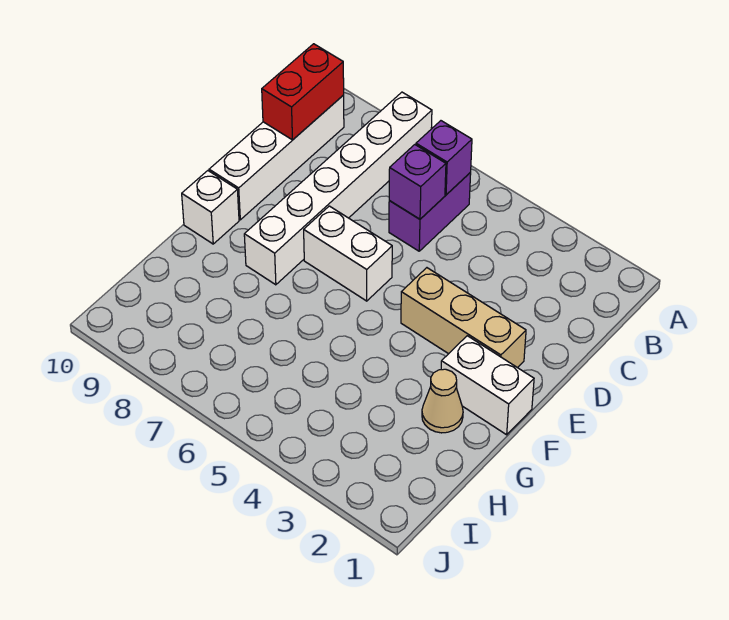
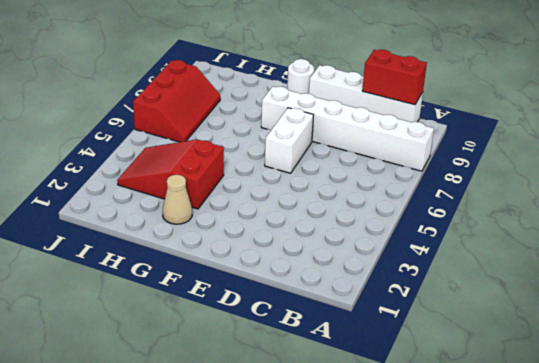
white 1x1 round brick [287,59,314,94] -> white 1x1 brick [182,171,239,244]
red 2x3 slope [117,140,224,209] -> none
red 2x3 slope [133,60,220,142] -> none
none -> purple 1x2 brick [389,172,471,251]
none -> tan 1x3 brick [401,268,526,368]

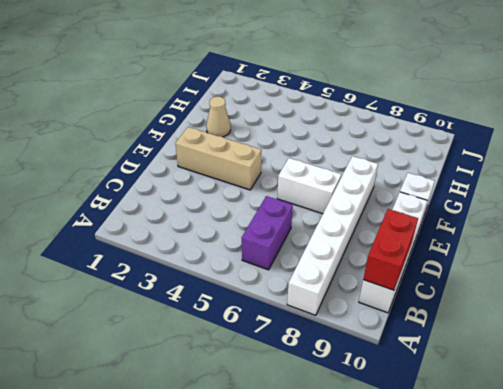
none -> white 1x2 brick [441,336,534,435]
none -> purple 1x1 brick [416,121,472,195]

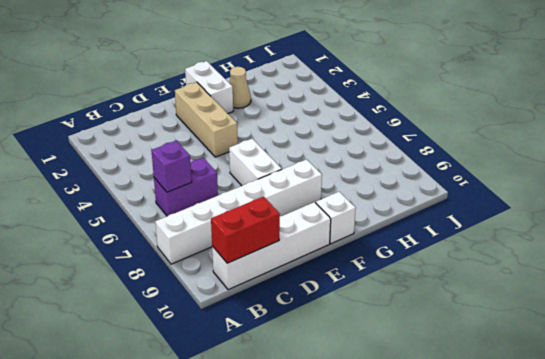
none -> purple 1x1 brick [389,145,446,219]

